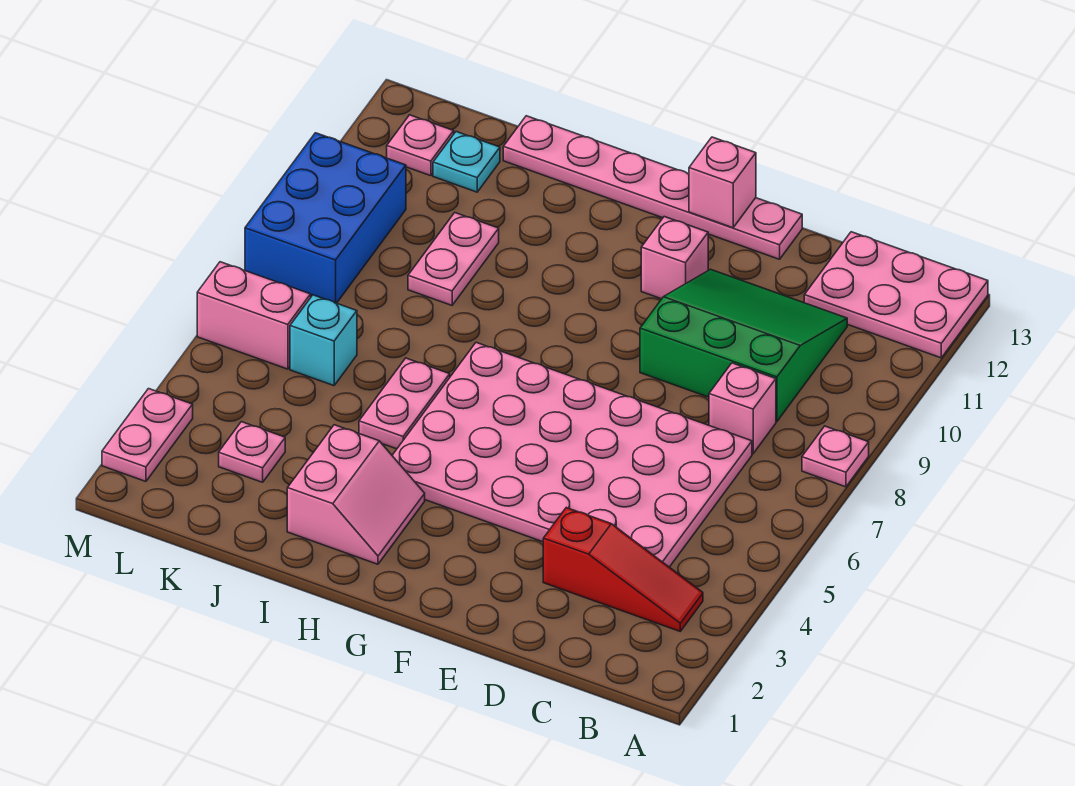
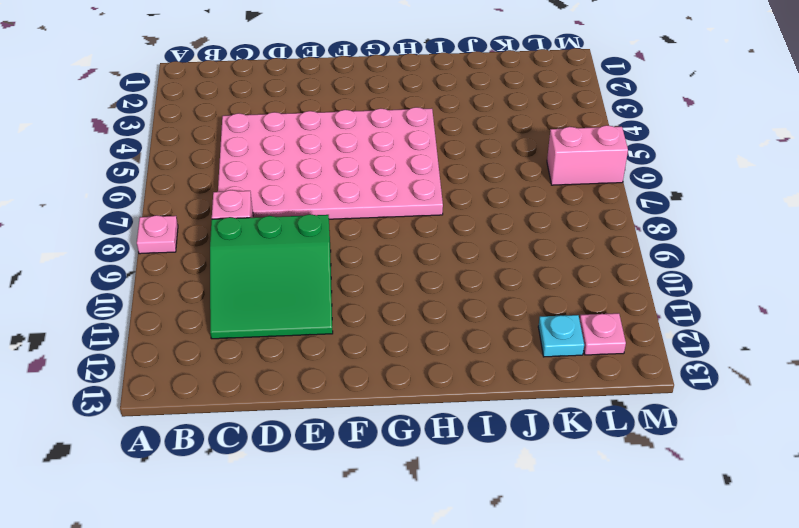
none -> pink 2x3 plate [804,232,988,358]
none -> red 1x3 slope [543,508,703,631]
none -> pink 1x6 plate [503,116,802,259]

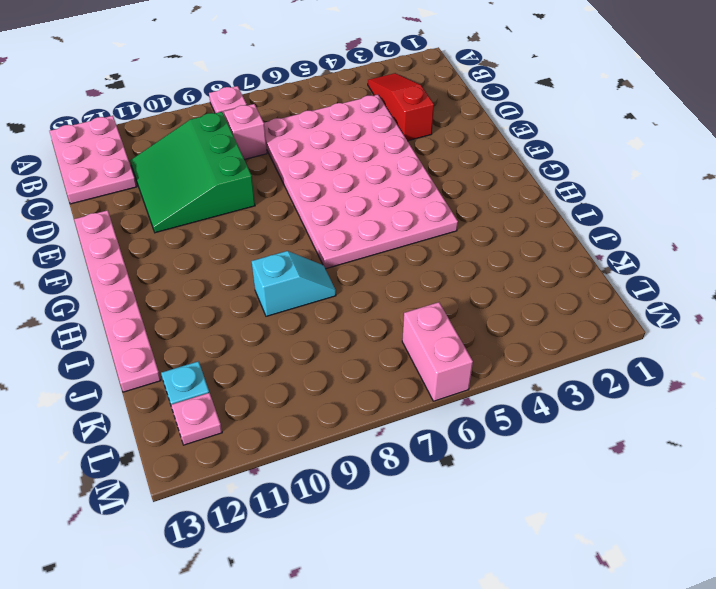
cyan 1x2 slope [252,251,336,316] -> none
none -> pink 1x1 brick [641,217,708,299]
none -> pink 2x2 slope [287,425,425,564]
none -> pink 1x2 plate [359,358,450,449]

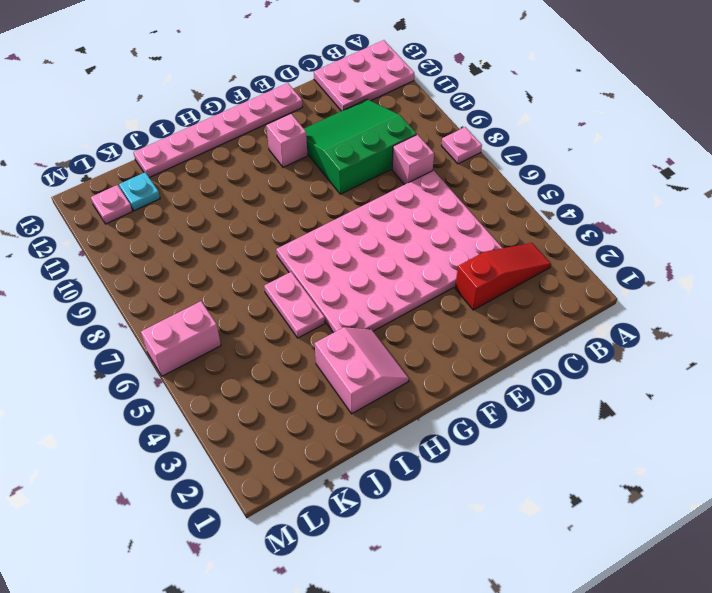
none -> pink 1x2 plate [408,213,499,305]
none -> pink 1x1 plate [219,422,285,482]
none -> cyan 1x1 brick [290,295,357,386]

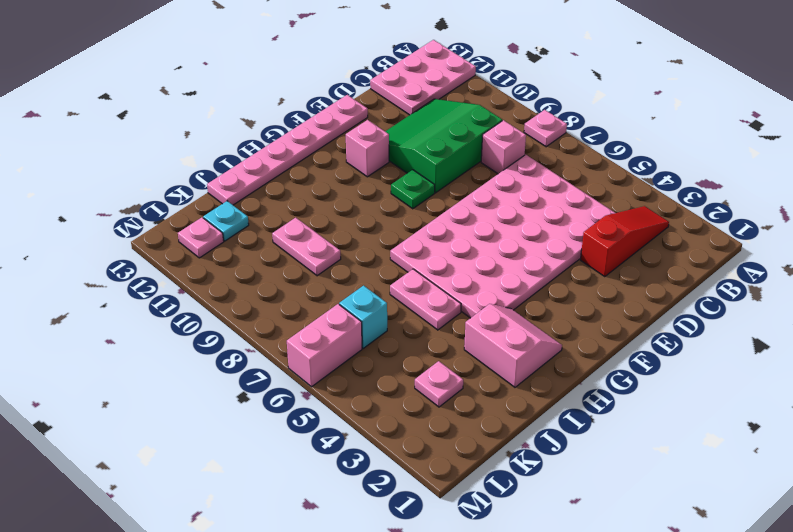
green 1x1 plate [391,170,435,209] -> none
none -> blue 2x3 brick [245,133,406,303]
none -> pink 1x2 plate [102,389,193,481]
none -> pink 1x1 brick [689,137,756,228]

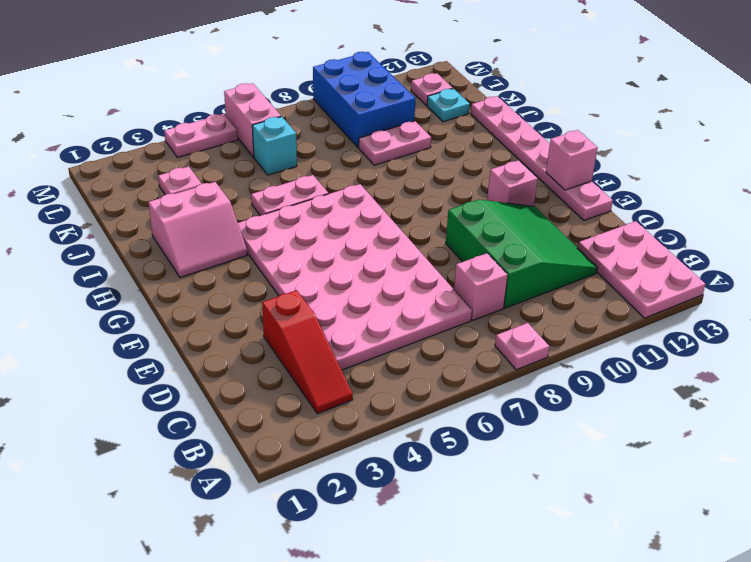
blue 2x3 brick [313,52,416,148] -> blue 2x3 brick turned to [245,133,406,303]
pink 1x2 plate [164,114,238,157] -> pink 1x2 plate moved to [102,389,193,481]

